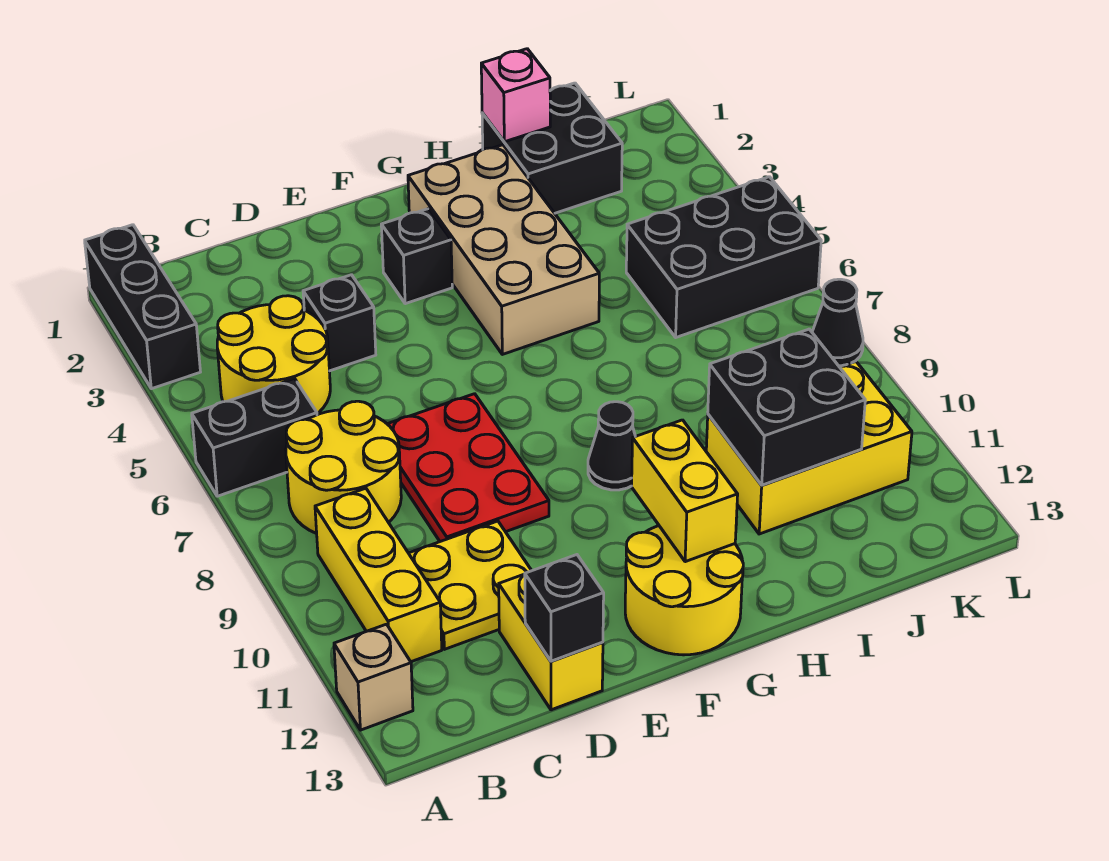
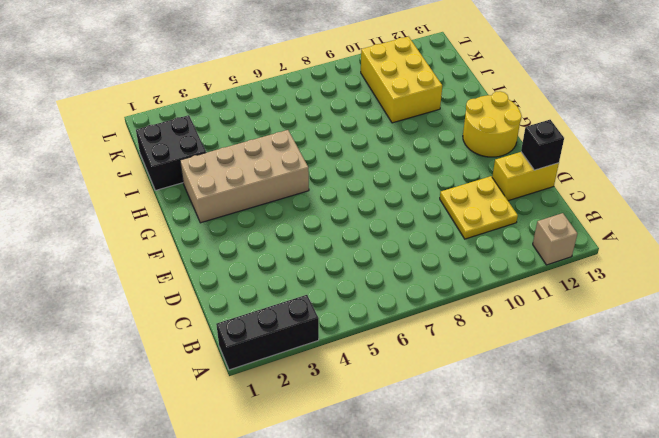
none -> black 1x2 brick [192,379,317,496]
none -> yellow 2x2 round brick [217,296,330,414]
none -> yellow 2x2 round brick [286,401,401,534]

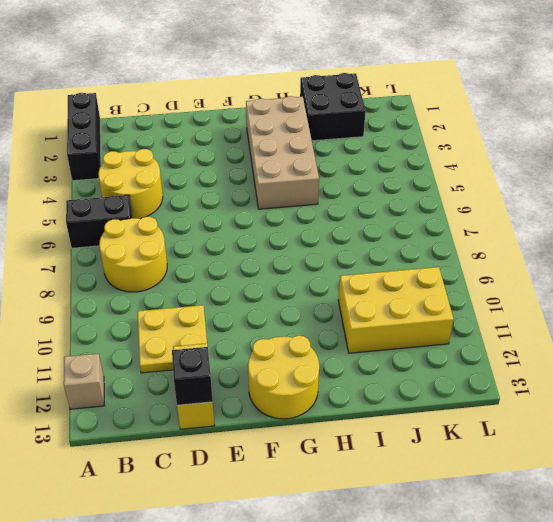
none -> yellow 1x3 brick [315,488,442,662]
none -> black 1x1 brick [303,275,376,371]
none -> red 2x3 plate [388,394,549,542]

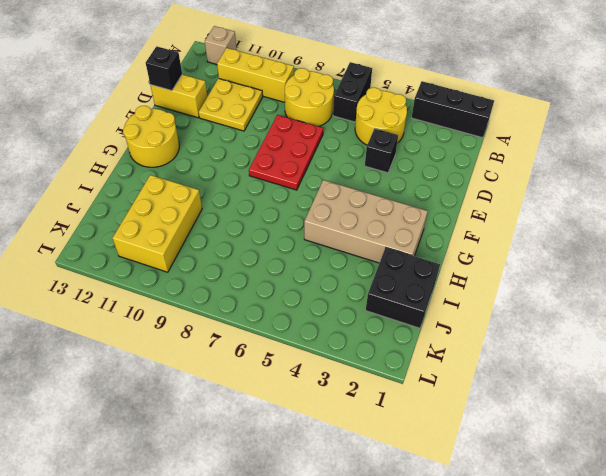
red 2x3 plate [249,115,323,190] -> red 2x3 plate turned to [388,394,549,542]
none -> black 1x1 brick [381,209,452,304]
none -> black 1x1 cone [588,402,635,490]
none -> black 2x3 brick [626,177,821,337]

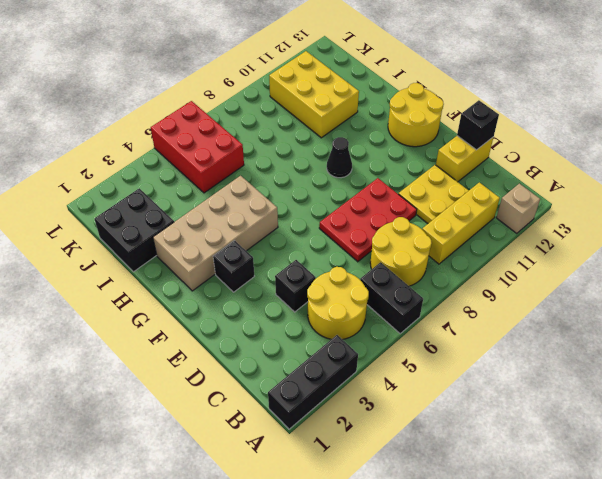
red 2x3 brick [151,101,244,193] -> black 2x3 brick [626,177,821,337]
none -> black 1x1 cone [812,279,863,366]
none -> yellow 1x2 brick [632,420,738,562]
none -> pink 1x1 brick [481,49,550,142]

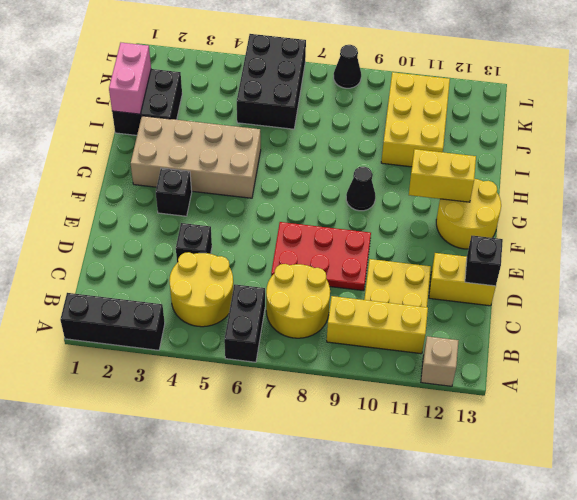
pink 1x2 brick [109,43,151,114] -> pink 1x1 brick [481,49,550,142]
none -> black 2x2 brick [708,329,865,485]

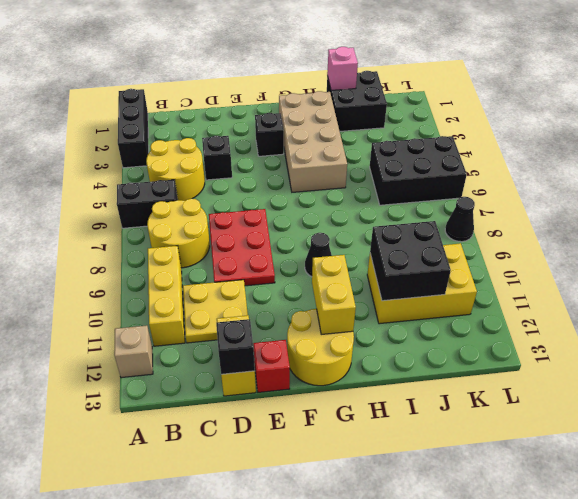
red 1x1 brick [253,340,290,392] -> none

